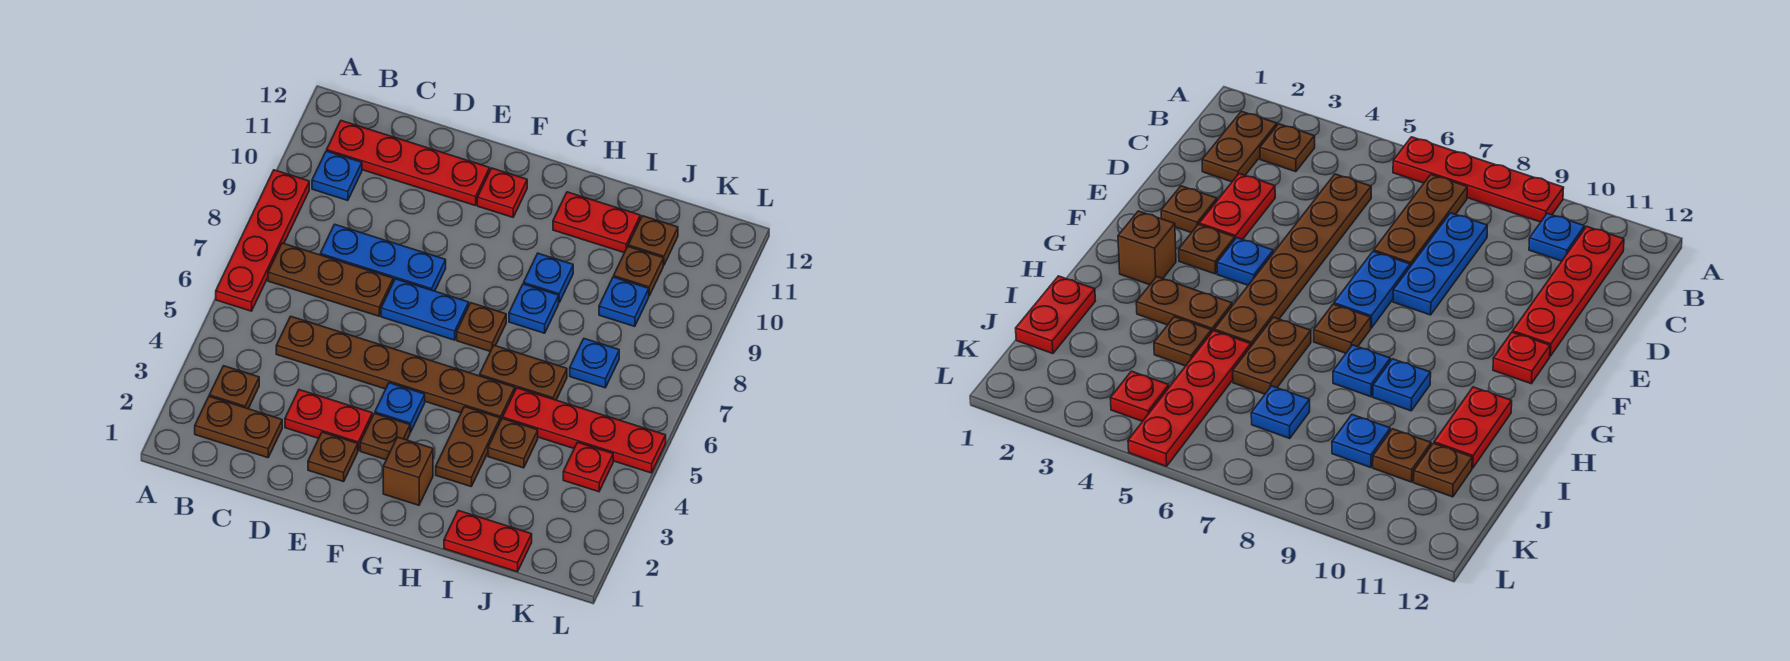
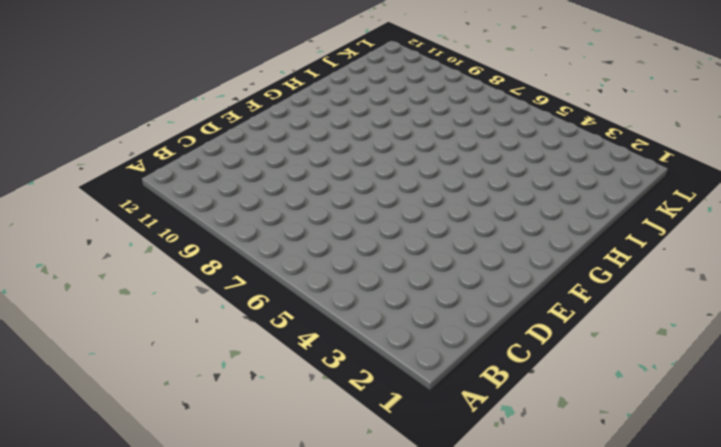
none -> red 1x4 plate [216,170,309,311]
none -> brown 1x2 plate [195,397,282,458]
none -> brown 1x1 plate [209,366,259,409]

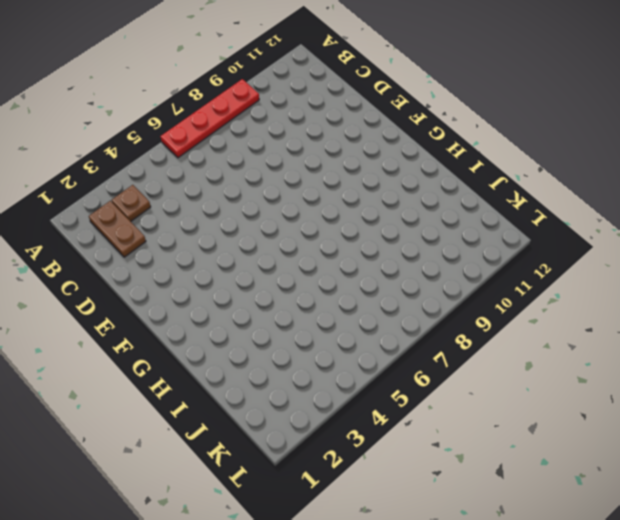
none -> brown 1x3 plate [268,243,393,316]
none -> blue 1x1 plate [312,151,362,201]
none -> red 1x4 plate [327,121,490,206]

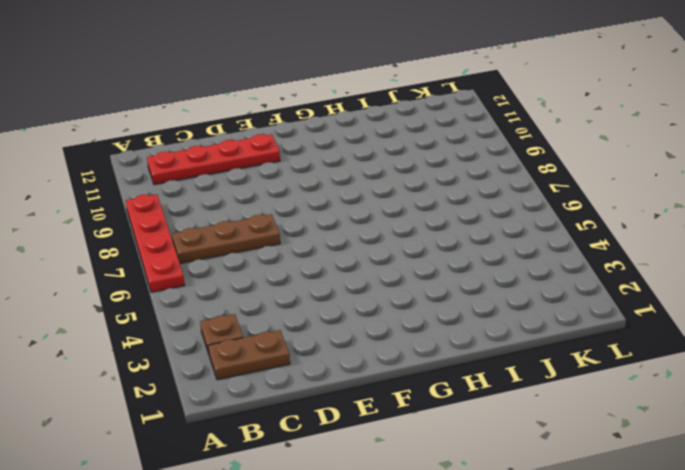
none -> blue 1x1 plate [312,151,362,201]
none -> brown 1x6 plate [276,316,515,421]
none -> blue 1x3 plate [320,224,446,291]

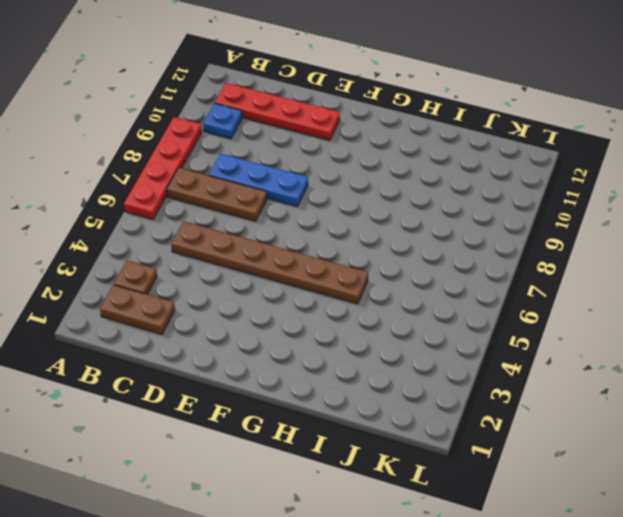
none -> red 1x2 plate [285,390,372,451]
none -> brown 1x1 plate [308,432,358,482]
none -> blue 1x2 plate [381,279,469,340]

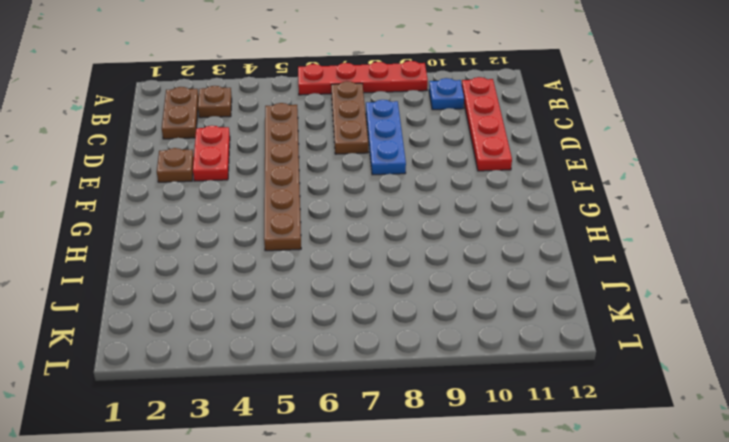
none -> blue 1x2 plate [381,279,469,340]
none -> brown 1x1 plate [360,413,410,460]
none -> blue 1x1 plate [375,383,425,432]

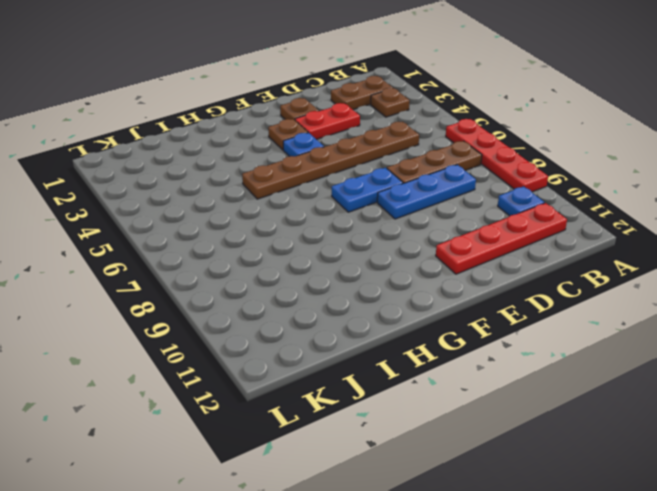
none -> red 1x1 plate [477,168,527,217]
none -> brown 1x1 brick [383,437,433,505]
none -> brown 1x1 plate [457,303,506,352]

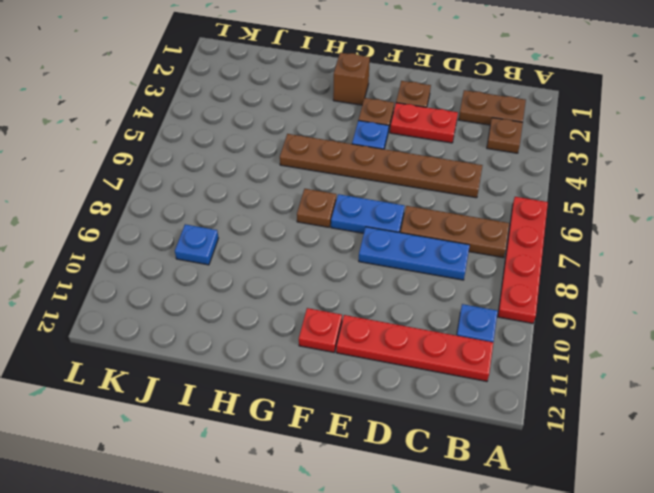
none -> brown 1x2 plate [436,407,500,486]
none -> brown 1x2 plate [480,345,567,400]
none -> blue 1x1 plate [509,284,559,333]

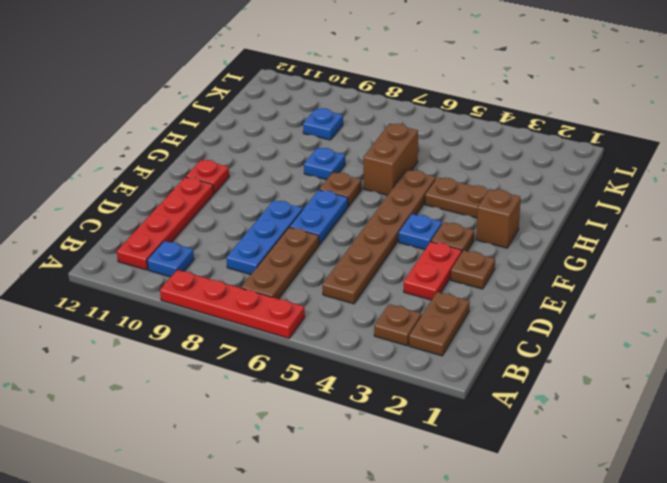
brown 1x2 brick [363,124,418,195] -> brown 1x2 plate [480,345,567,400]
none -> blue 1x1 plate [524,253,573,302]
none -> red 1x2 plate [553,192,640,253]
none -> red 1x2 plate [444,511,532,572]

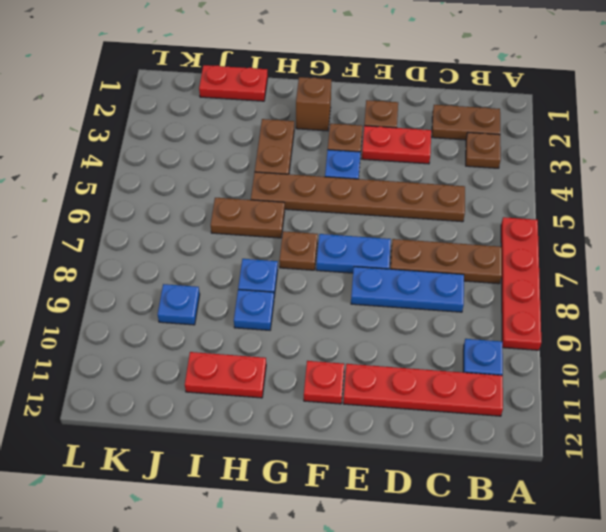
none -> brown 1x1 plate [488,418,538,468]
none -> red 1x4 plate [503,388,666,473]
none -> blue 1x1 plate [570,339,619,388]

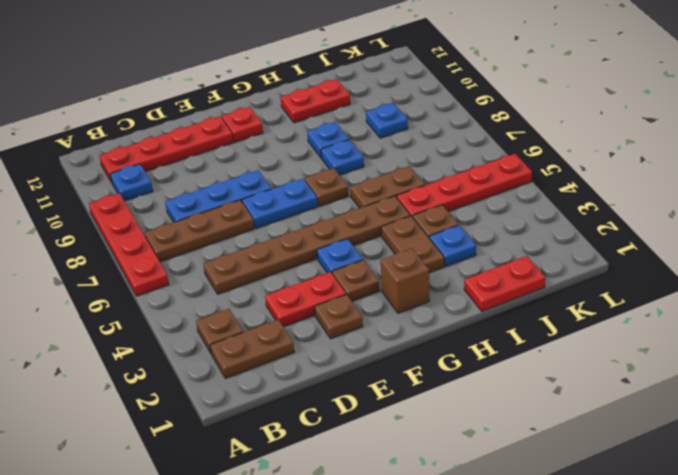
blue 1x1 plate [429,225,476,266] -> blue 1x1 plate moved to [570,339,619,388]
none -> brown 1x1 plate [614,247,663,296]
none -> brown 1x1 plate [628,216,678,265]
none -> red 1x1 plate [563,442,613,492]

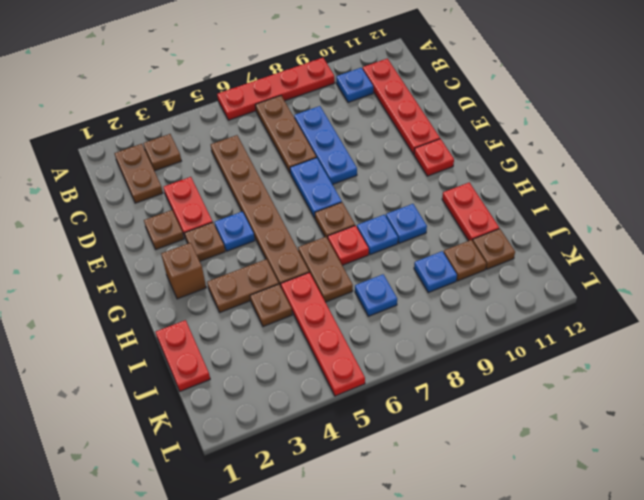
red 1x1 plate [328,226,369,265] -> red 1x1 plate moved to [563,442,613,492]

